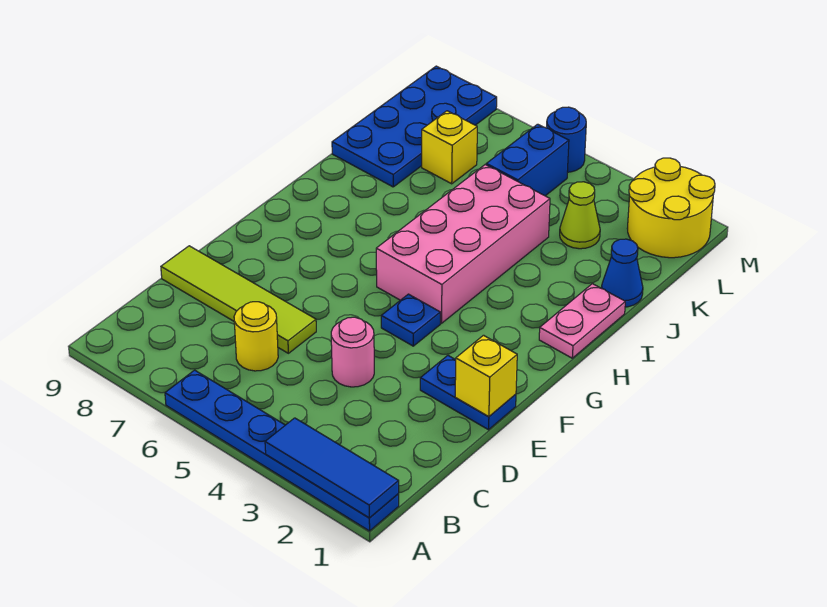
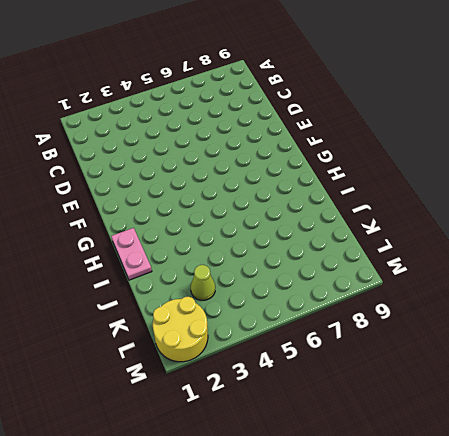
none -> blue 1x6 plate [165,370,399,531]
none -> yellow 1x1 round brick [234,302,278,371]
none -> pink 1x1 round brick [331,317,374,387]

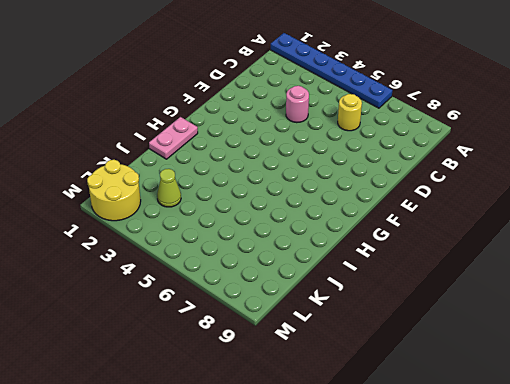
none -> lime 1x4 tile [161,246,316,353]
none -> blue 1x2 plate [420,356,516,430]
none -> blue 1x1 plate [381,294,440,346]

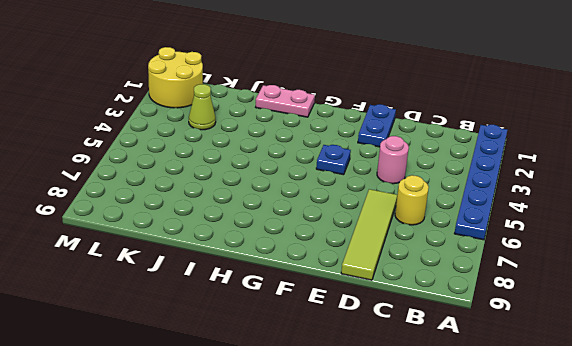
none -> pink 2x4 brick [376,165,550,323]
none -> blue 1x1 cone [602,239,643,307]
none -> blue 2x4 plate [332,66,497,187]

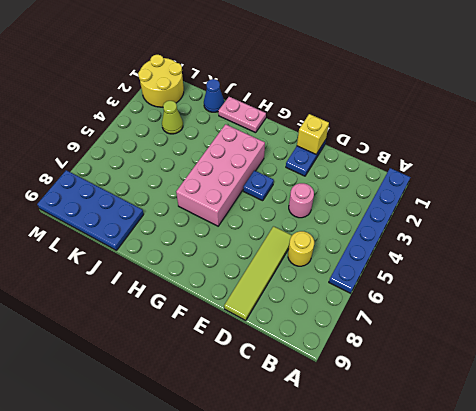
pink 2x4 brick [176,124,265,226] -> pink 2x4 brick turned to [376,165,550,323]
none -> blue 1x2 brick [486,124,569,196]
none -> yellow 1x1 brick [422,111,477,184]
none -> blue 1x1 round brick [547,107,586,172]

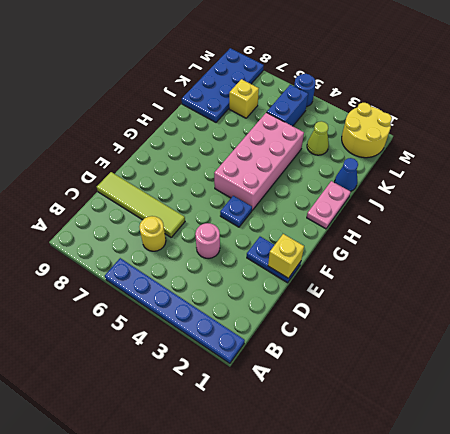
none -> blue 1x3 tile [265,418,399,518]

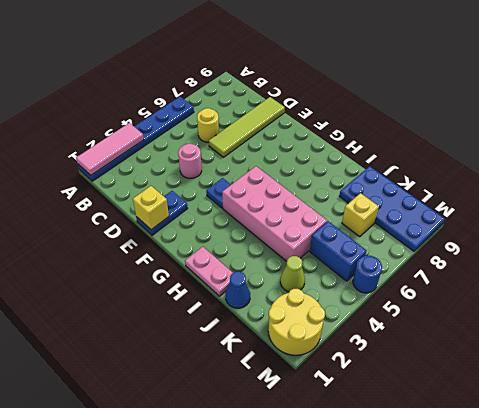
pink 1x3 tile [76,123,144,175] -> blue 1x3 tile [265,418,399,518]

